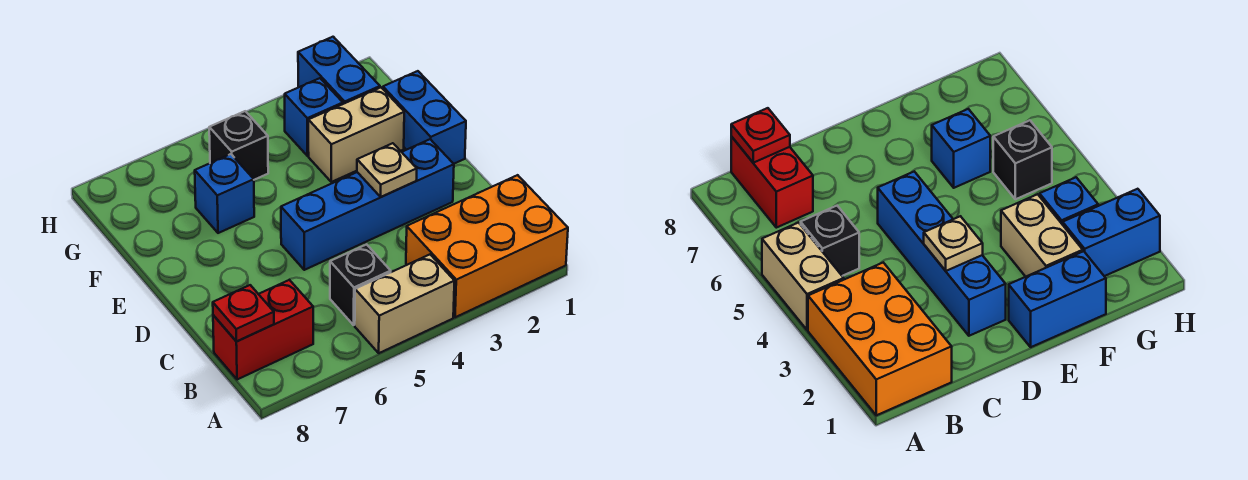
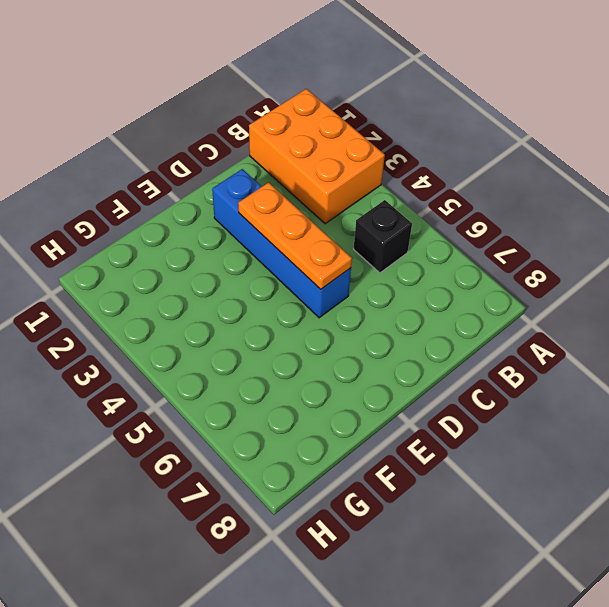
orange 1x3 plate [238,182,352,289] -> tan 1x1 plate [357,143,417,197]
none -> tan 1x2 brick [355,255,454,353]
none -> red 1x2 brick [213,280,313,380]
none -> blue 1x2 brick [383,71,466,164]

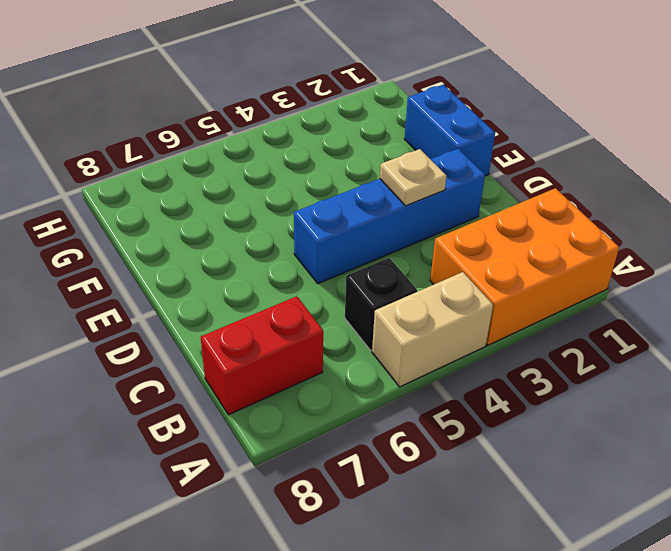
none -> tan 1x2 brick [308,88,404,182]
none -> blue 1x1 brick [195,154,254,233]
none -> blue 1x2 brick [298,37,380,104]

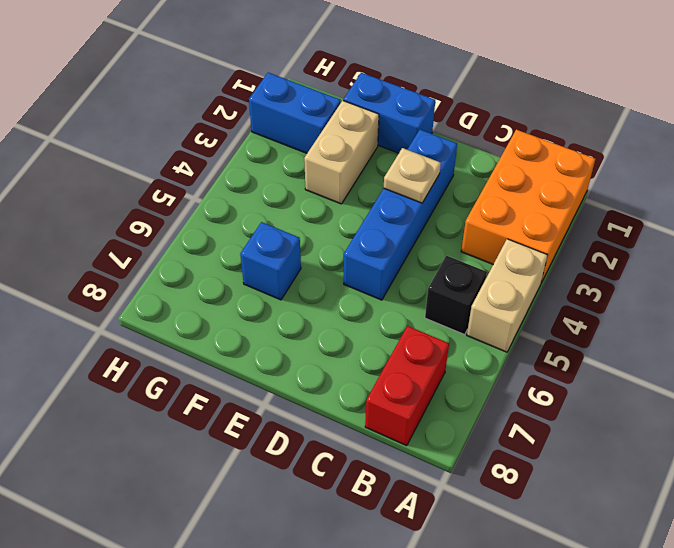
none -> blue 1x1 brick [285,78,343,156]
none -> black 1x1 brick [209,111,268,180]
none -> red 1x1 plate [213,285,274,342]

